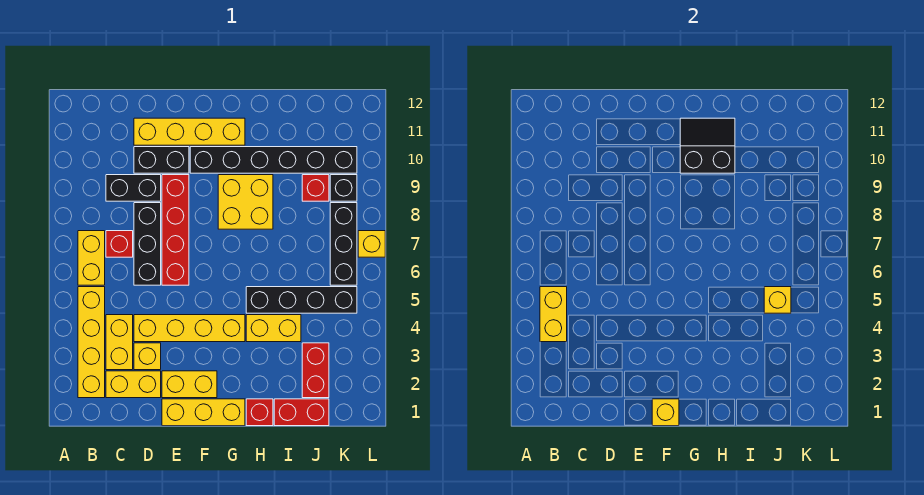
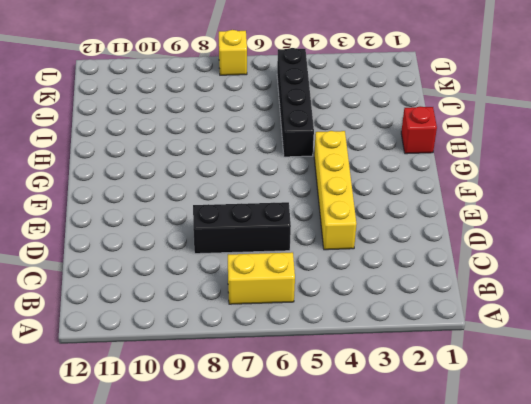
none -> yellow 1x4 brick [78,287,105,398]
none -> yellow 1x2 brick [106,371,161,398]
none -> yellow 1x2 brick [106,315,133,370]

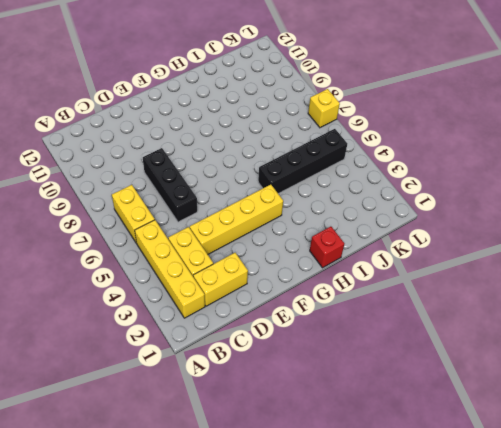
none -> red 1x1 brick [106,231,133,257]
none -> black 1x2 brick [106,175,161,201]
none -> yellow 1x1 brick [134,343,161,370]

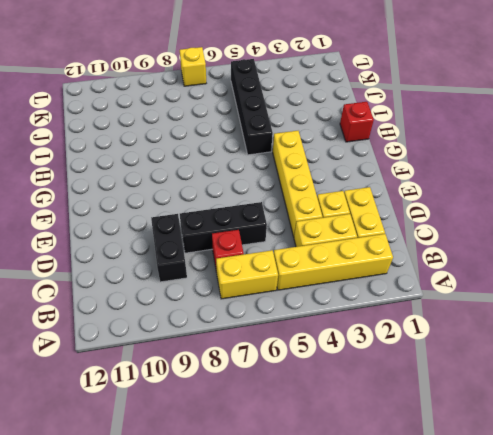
none -> black 1x2 brick [134,147,189,173]
none -> yellow 1x4 brick [134,118,245,145]
none -> yellow 1x3 brick [162,399,245,426]

